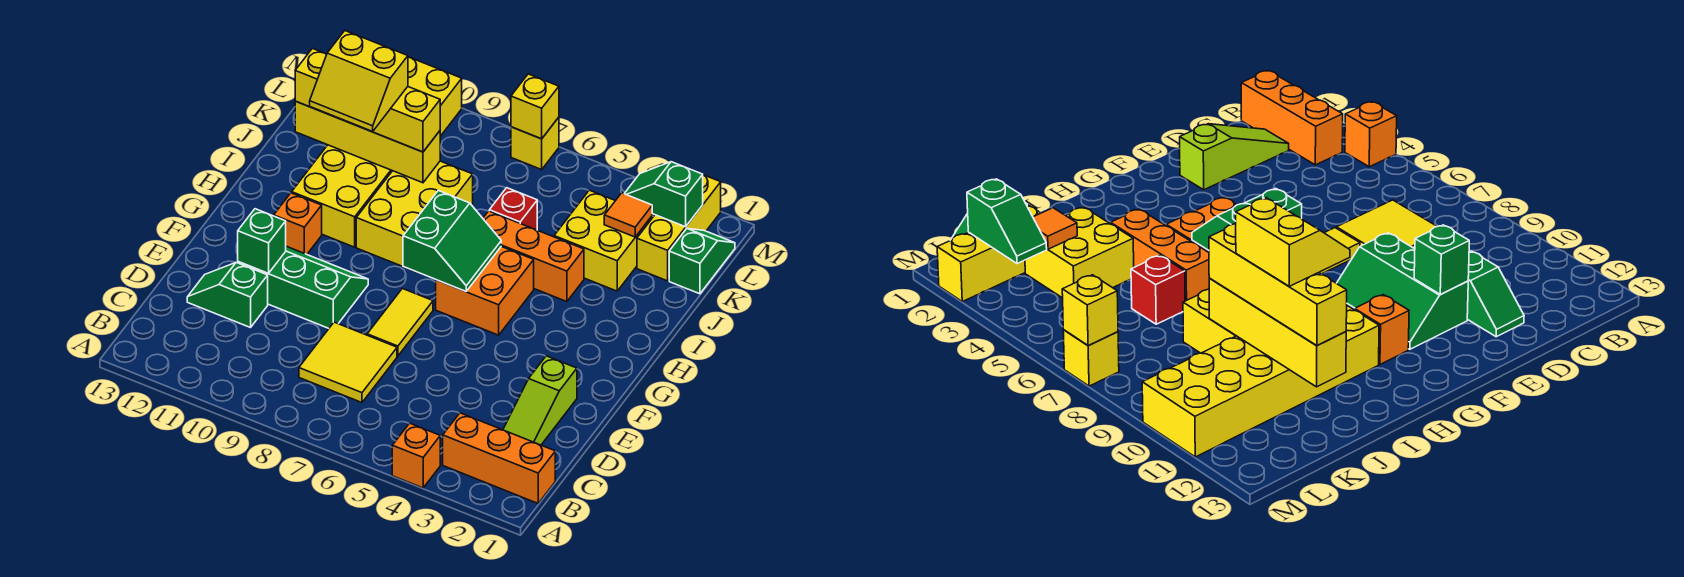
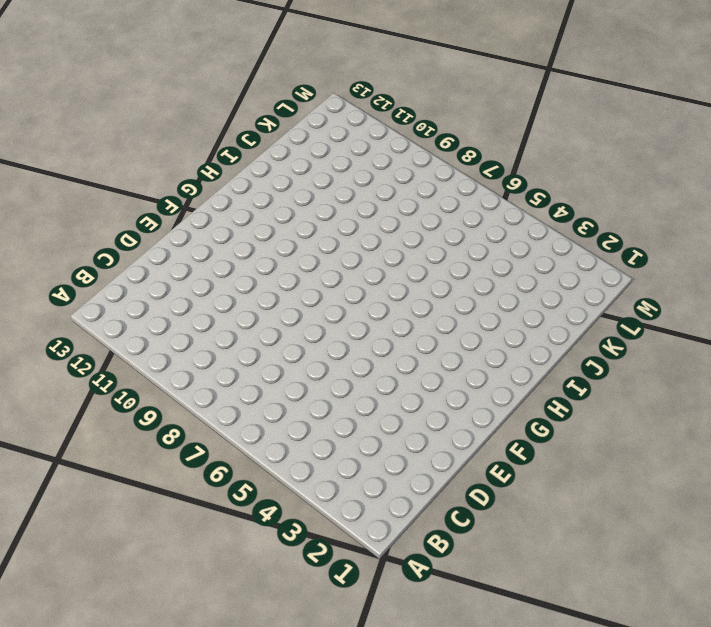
none -> orange 1x1 brick [392,423,440,488]
none -> orange 1x3 brick [443,413,555,503]
none -> lime 1x3 slope [503,356,577,445]

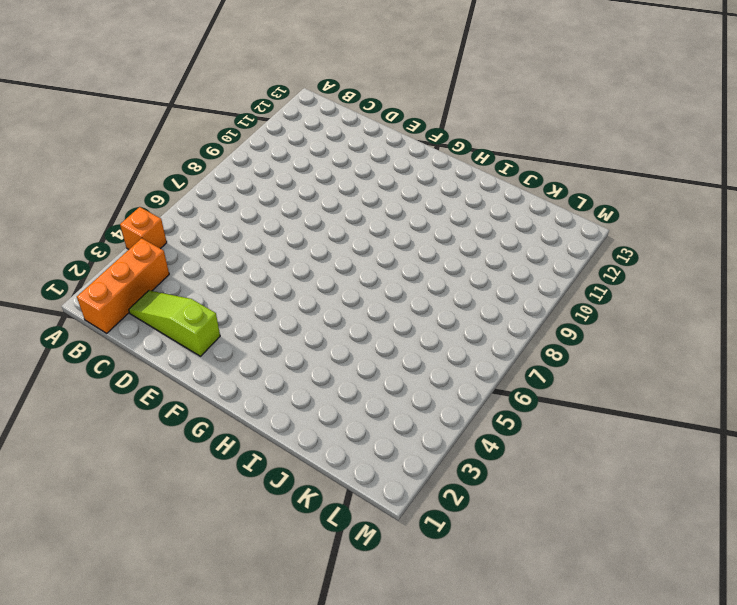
none -> yellow 2x2 tile [299,322,397,403]
none -> green 1x2 slope [187,263,268,328]
none -> yellow 1x2 tile [367,289,433,356]

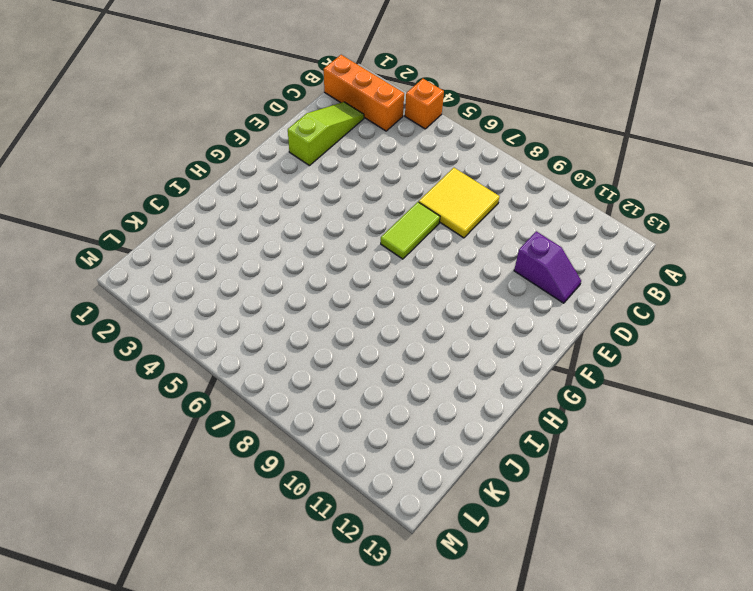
purple 1x2 slope [514,231,581,303] -> green 1x2 slope [187,263,268,328]
lime 1x2 tile [381,202,440,259] -> yellow 1x2 tile [367,289,433,356]
none -> green 2x3 slope [238,246,368,328]
none -> orange 2x2 brick [436,247,534,335]
none -> orange 1x1 brick [274,193,322,254]

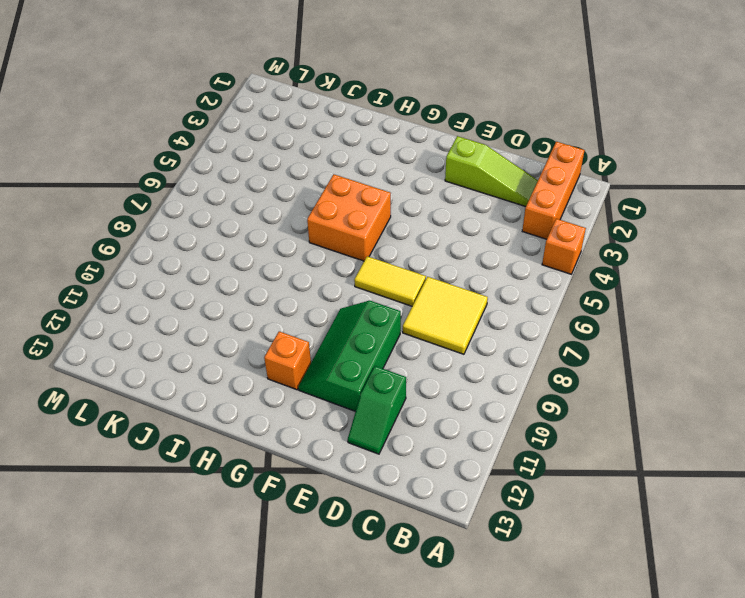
none -> yellow 2x3 brick [356,161,473,272]
none -> yellow 2x6 brick [292,57,462,247]
none -> orange 1x3 brick [483,211,584,302]

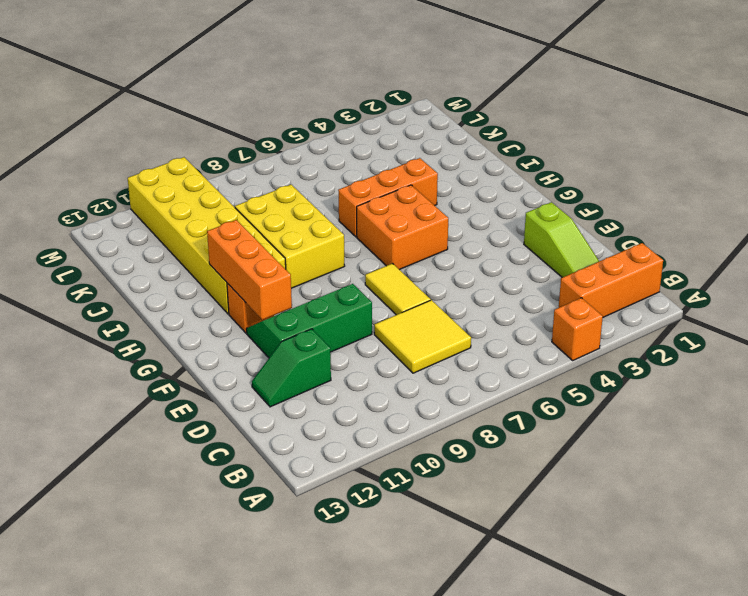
orange 1x3 brick [207,220,292,320] -> none
none -> yellow 2x2 brick [554,190,652,291]
none -> red 1x1 brick [489,188,537,230]
none -> green 1x2 slope [669,229,735,294]

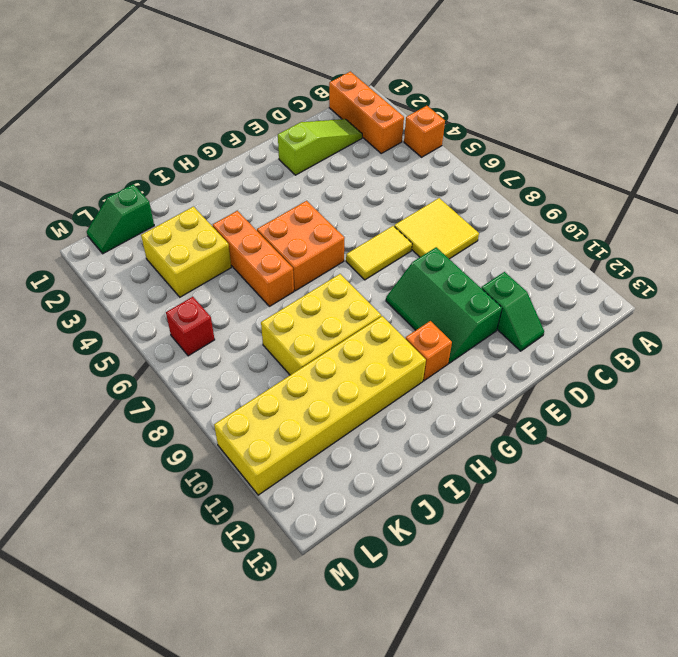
red 1x1 brick [166,297,215,356] -> red 1x1 brick moved to [489,188,537,230]
none -> yellow 1x3 brick [637,175,721,281]
none -> yellow 1x1 brick [511,117,559,170]
none -> green 1x1 brick [238,209,286,273]

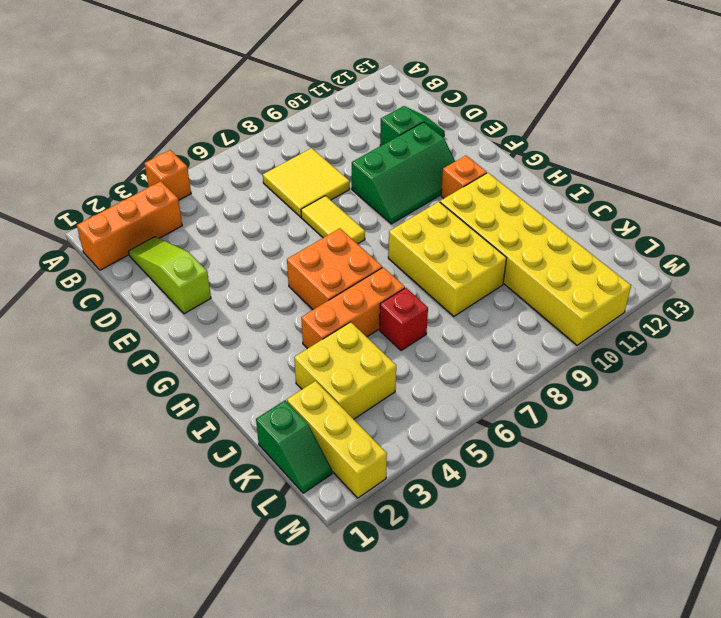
none -> yellow 1x1 brick [511,117,559,170]
none -> green 1x1 brick [238,209,286,273]
none -> green 2x2 slope [403,191,501,291]

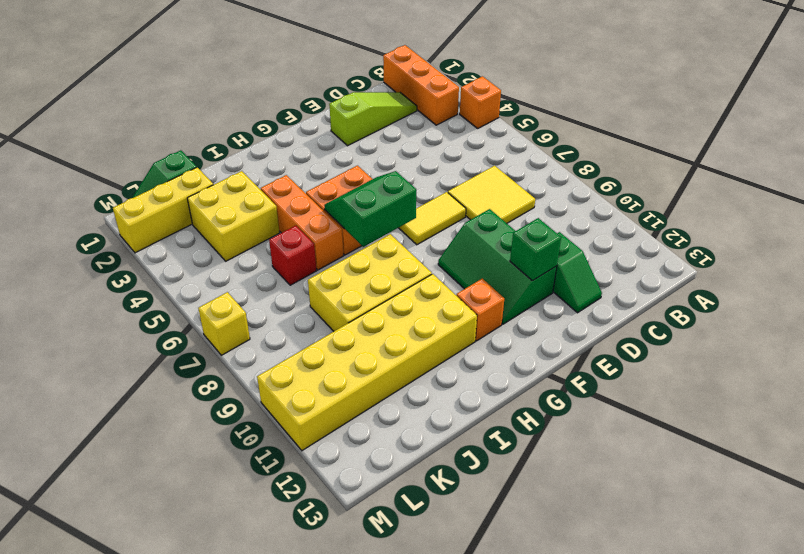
none -> yellow 1x4 brick [295,101,440,183]
none -> orange 1x1 tile [604,193,652,237]
none -> green 1x2 slope [624,162,703,227]

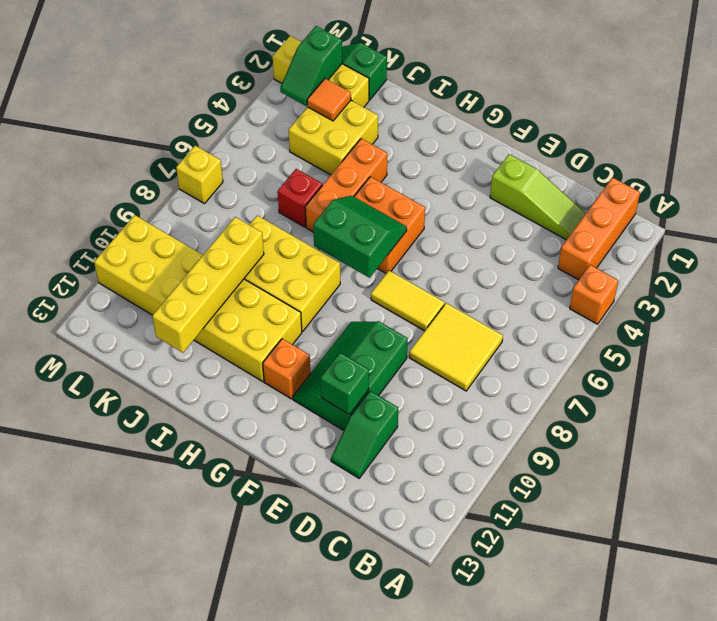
none -> yellow 1x1 brick [511,74,559,139]
none -> yellow 1x4 brick [295,48,440,152]
none -> yellow 2x2 slope [310,31,408,132]

